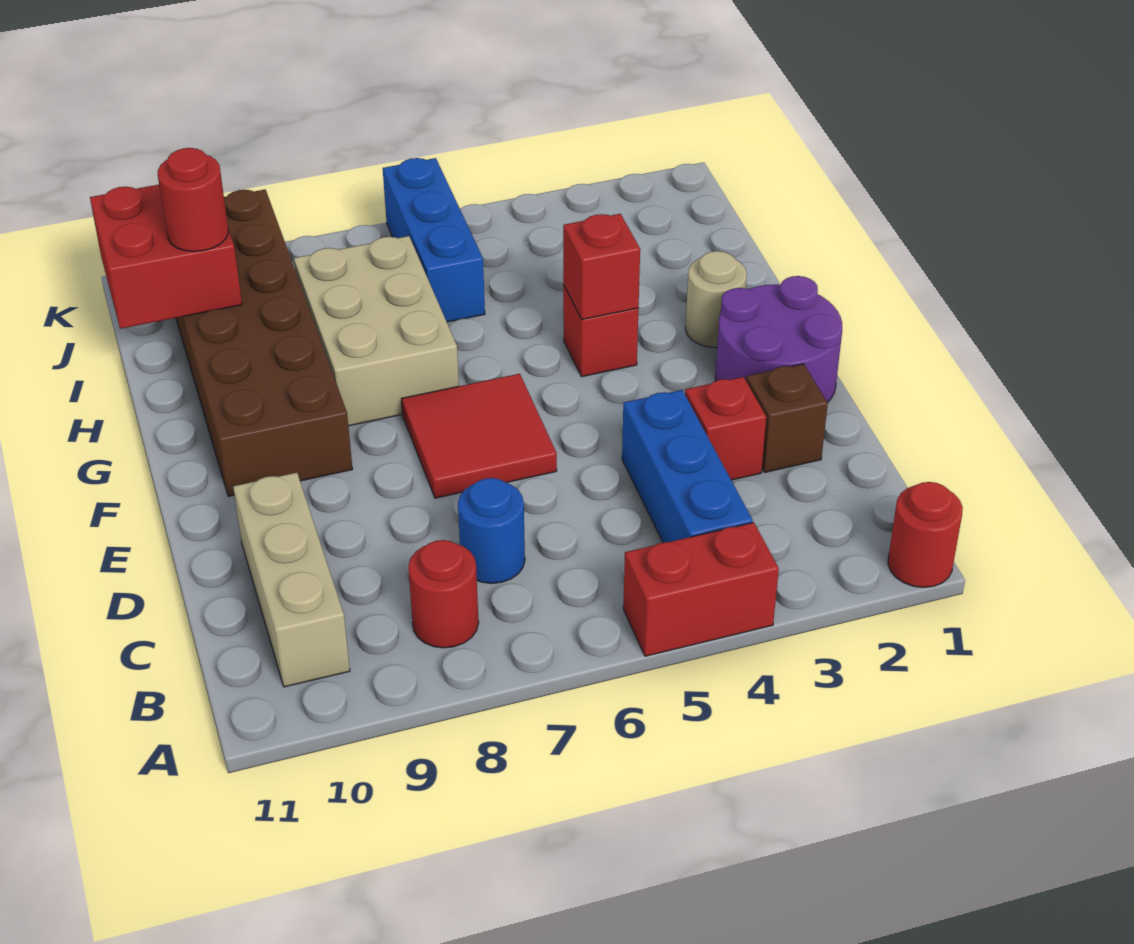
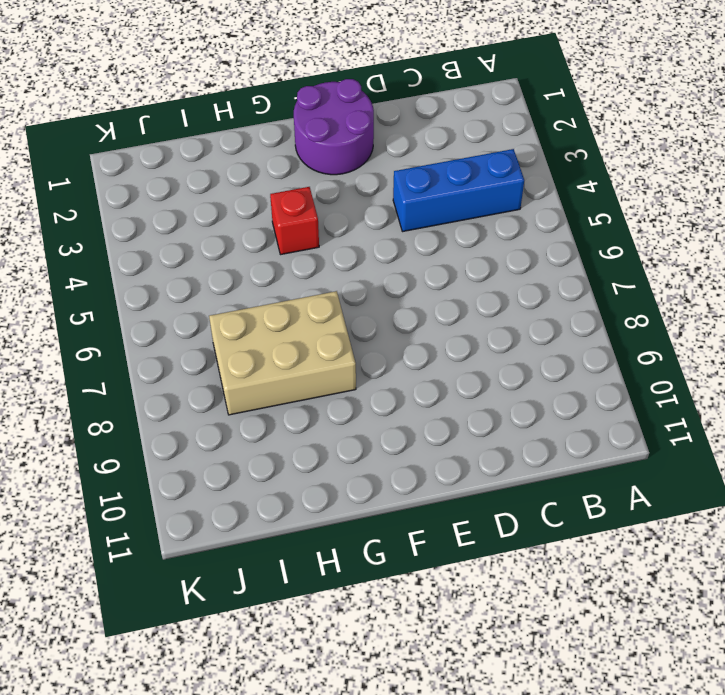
none -> red 1x1 round brick [888,482,963,587]
none -> red 1x2 brick [623,522,779,656]
none -> red 1x1 round brick [408,540,479,648]

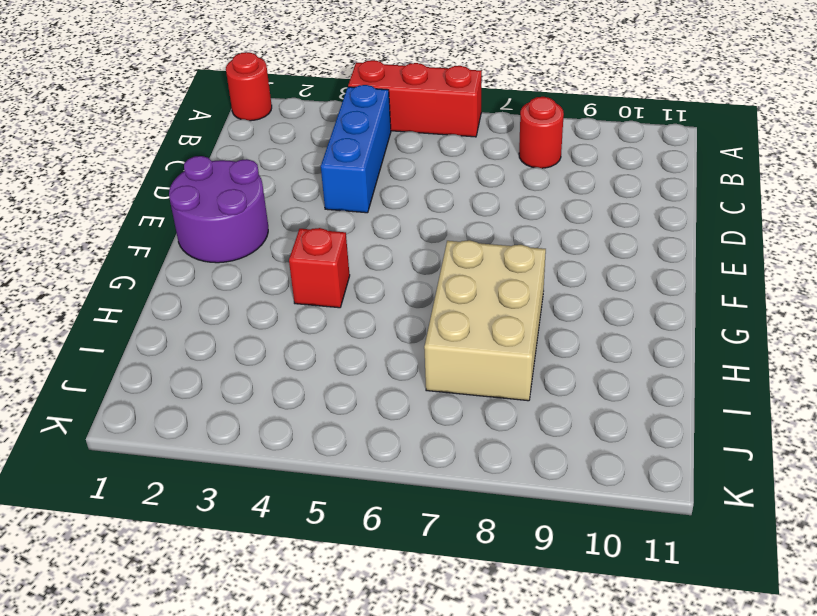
red 1x3 brick [348,60,482,137] -> red 1x2 brick [623,522,779,656]
none -> tan 1x3 brick [233,473,350,687]
none -> blue 1x1 round brick [458,478,525,583]
none -> brown 1x1 brick [746,364,828,473]

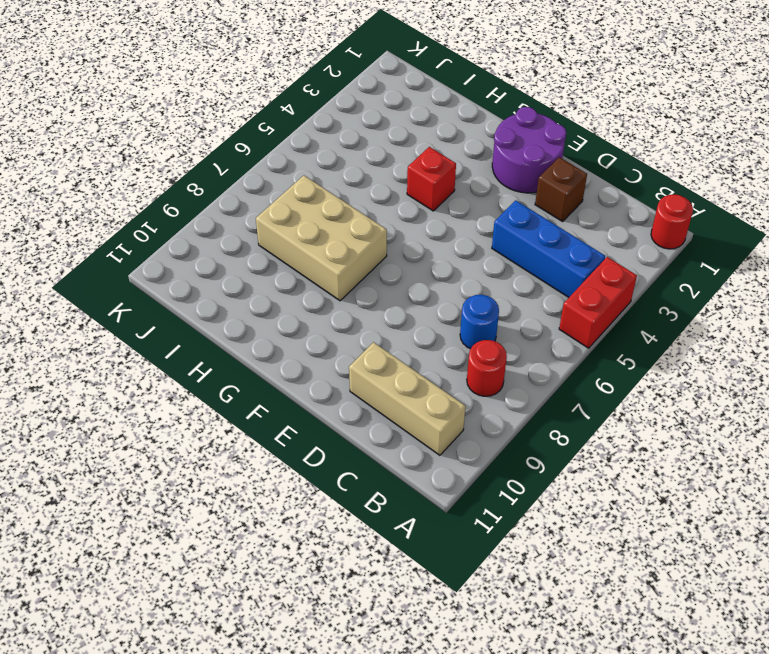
none -> red 1x1 brick [685,377,766,480]
none -> red 2x2 tile [402,374,557,498]
none -> brown 2x6 brick [176,190,352,496]

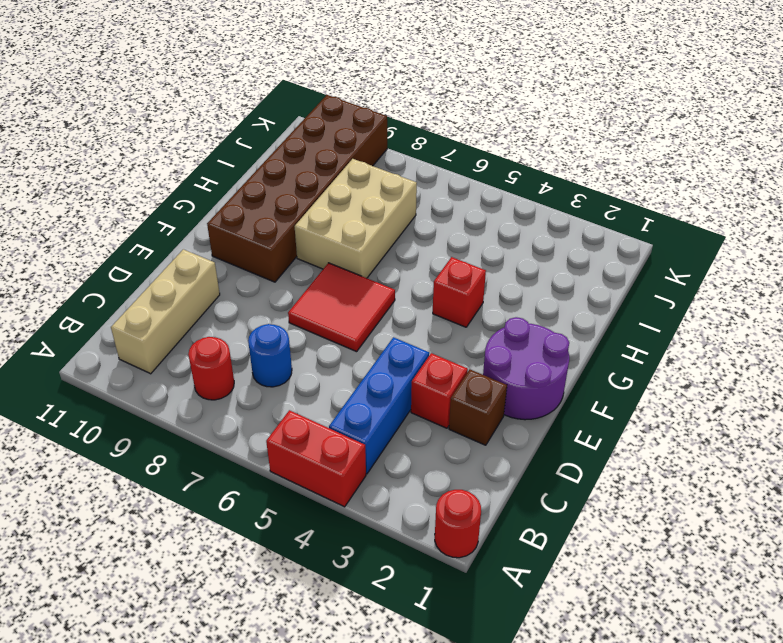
none -> tan 1x1 round brick [685,251,747,348]
none -> blue 1x3 brick [383,158,485,322]
none -> red 1x1 brick [563,214,640,320]

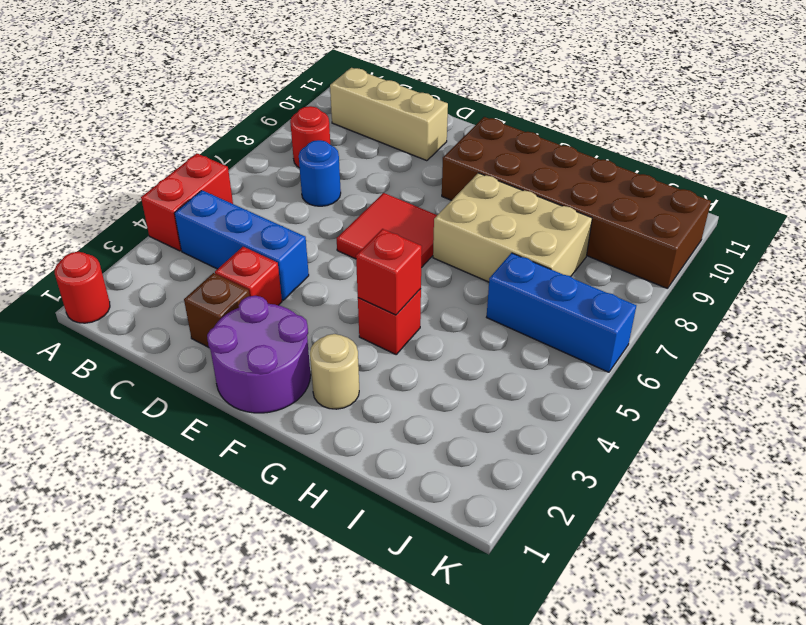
none -> red 2x2 brick [90,185,242,329]
none -> red 1x1 round brick [158,148,228,252]

